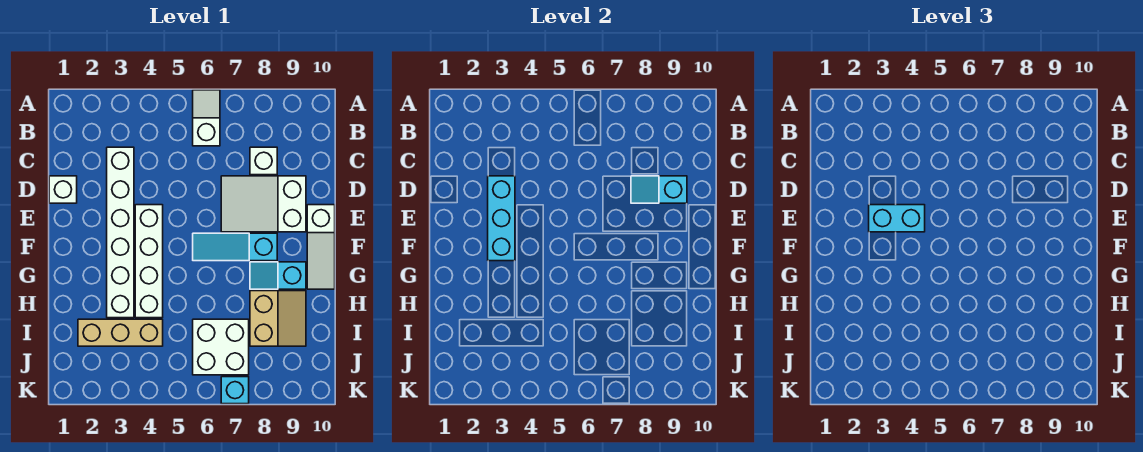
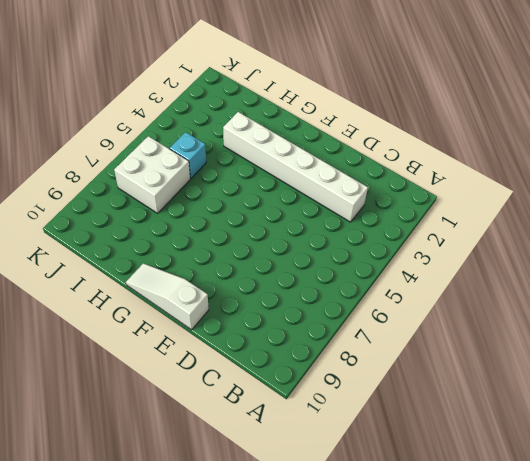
cyan 1x1 brick [170,132,206,178] -> cyan 1x1 brick moved to [221,377,249,404]
none -> white 1x2 slope [193,90,220,146]
none -> white 1x1 brick [250,147,277,175]
none -> white 1x1 brick [49,176,77,203]

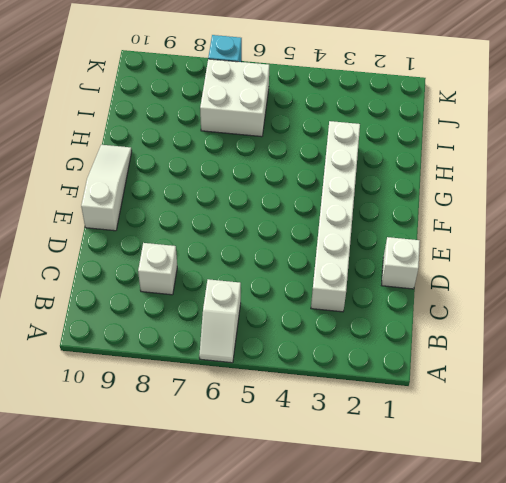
none -> white 2x3 slope [221,176,306,232]
none -> white 1x4 brick [135,205,163,318]
none -> cyan 1x3 slope [193,233,277,261]

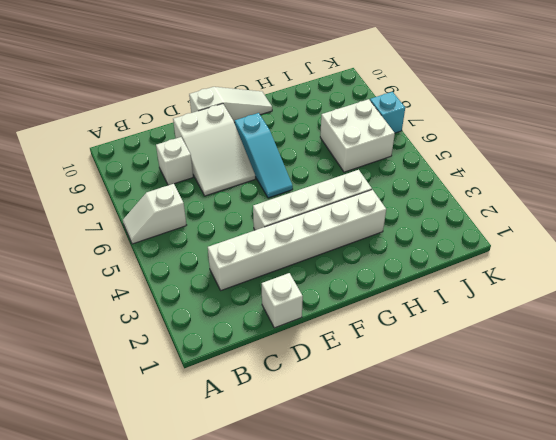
none -> cyan 1x2 slope [250,262,306,289]
none -> tan 2x2 slope [250,291,306,346]
none -> tan 1x3 brick [78,319,163,346]

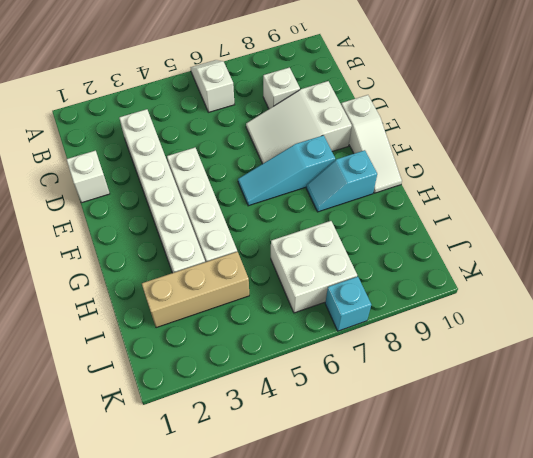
none -> tan 2x2 slope [250,291,306,346]
none -> cyan 1x3 brick [488,176,515,261]
none -> cyan 1x2 slope [631,176,687,203]

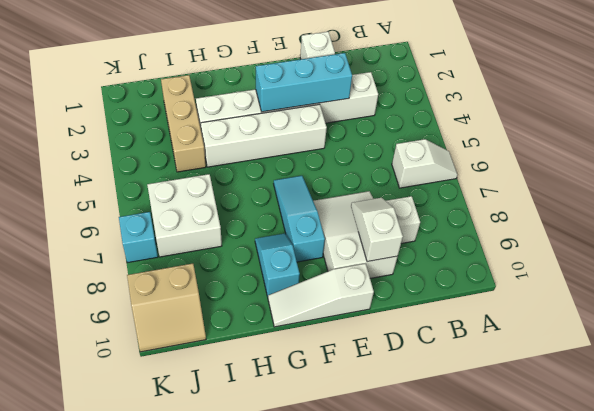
white 1x2 slope [351,198,403,262] -> cyan 1x2 slope [631,176,687,203]
tan 2x2 slope [127,264,206,352] -> tan 2x2 slope moved to [250,291,306,346]
none -> cyan 1x2 brick [869,205,925,232]

